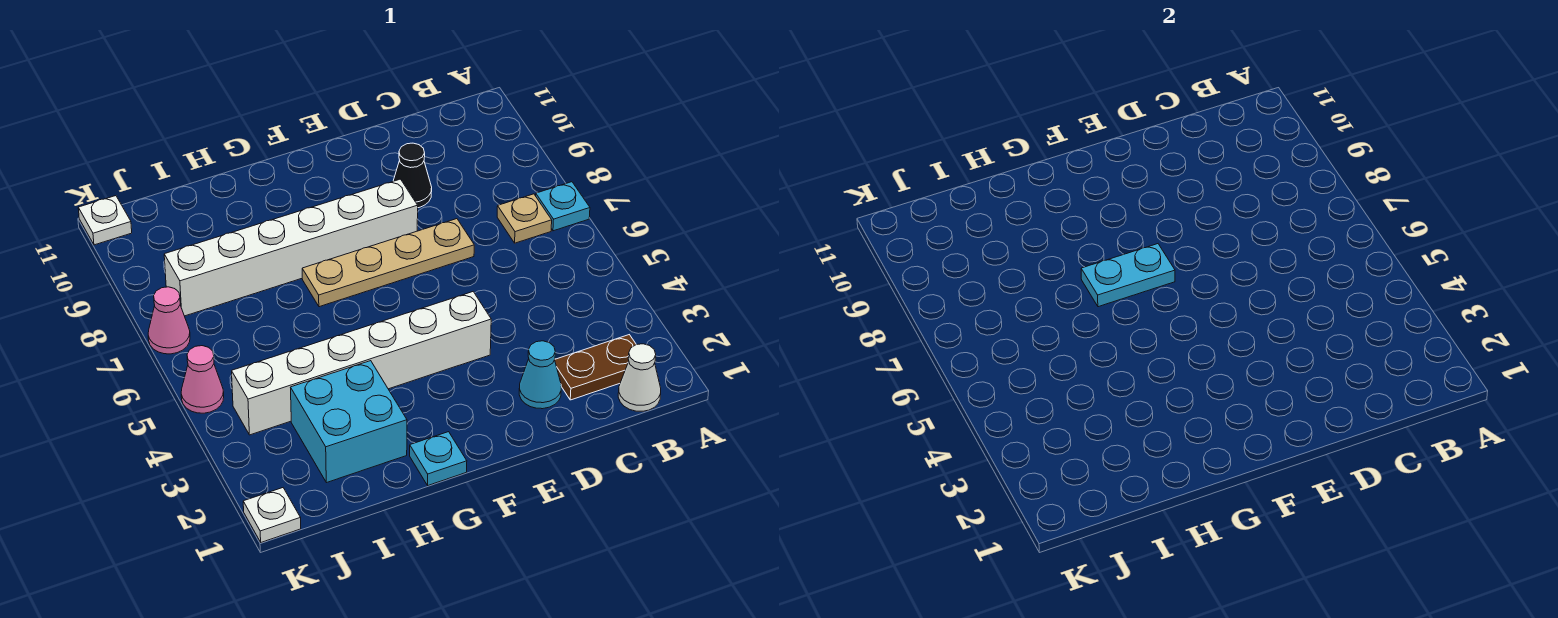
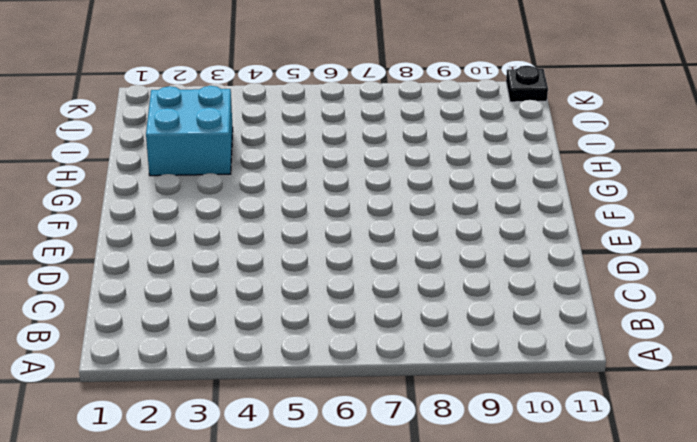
black 1x1 plate [506,66,548,102] -> white 1x1 plate [78,196,132,245]
none -> cyan 1x1 plate [536,182,590,231]
none -> white 1x1 cone [618,344,661,411]
none -> brown 1x2 plate [555,335,636,400]

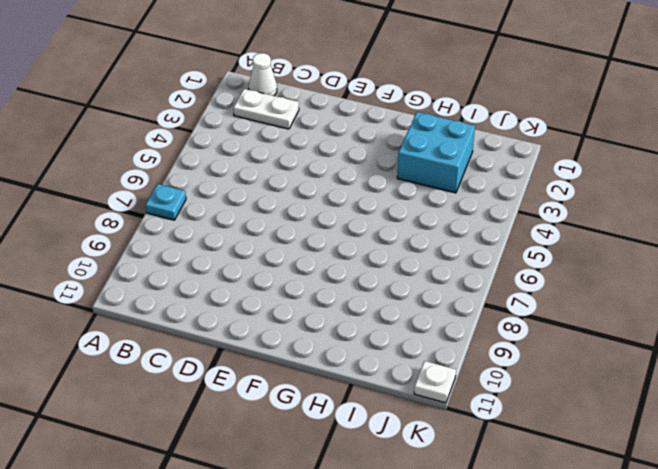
white 1x2 plate [233,89,299,129] -> brown 1x2 plate [555,335,636,400]
none -> tan 1x1 plate [497,194,552,243]
none -> cyan 1x1 cone [519,341,561,409]
none -> tan 1x4 plate [302,219,474,307]

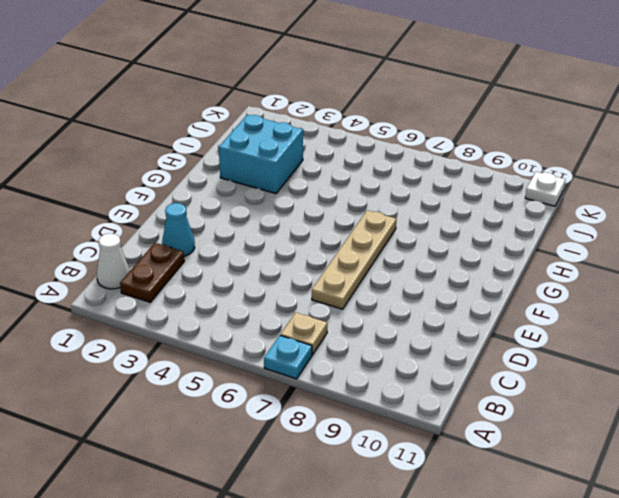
none -> black 1x1 cone [393,143,432,208]
none -> white 1x6 brick [232,292,491,435]
none -> white 1x6 brick [164,179,418,316]

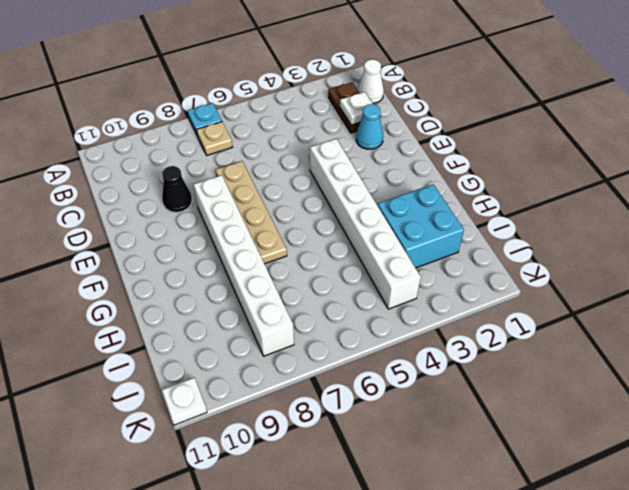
white 1x1 plate [340,92,373,125] -> white 1x1 plate moved to [243,488,301,542]
none -> cyan 1x1 plate [410,432,467,485]
none -> pink 1x1 cone [181,346,224,413]
none -> pink 1x1 cone [148,287,190,354]

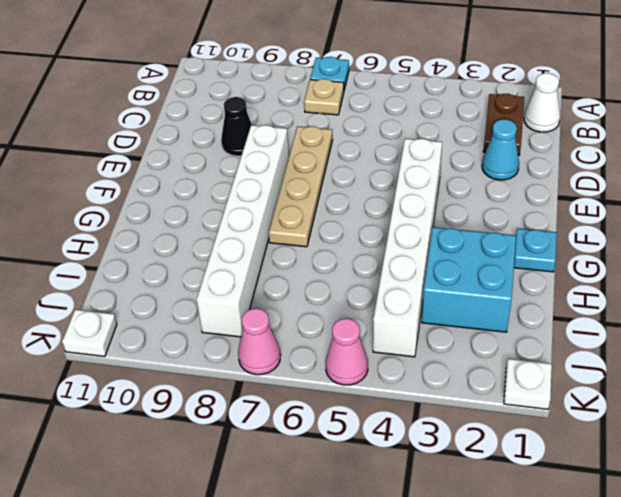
none -> cyan 1x2 plate [1081,244,1175,307]

